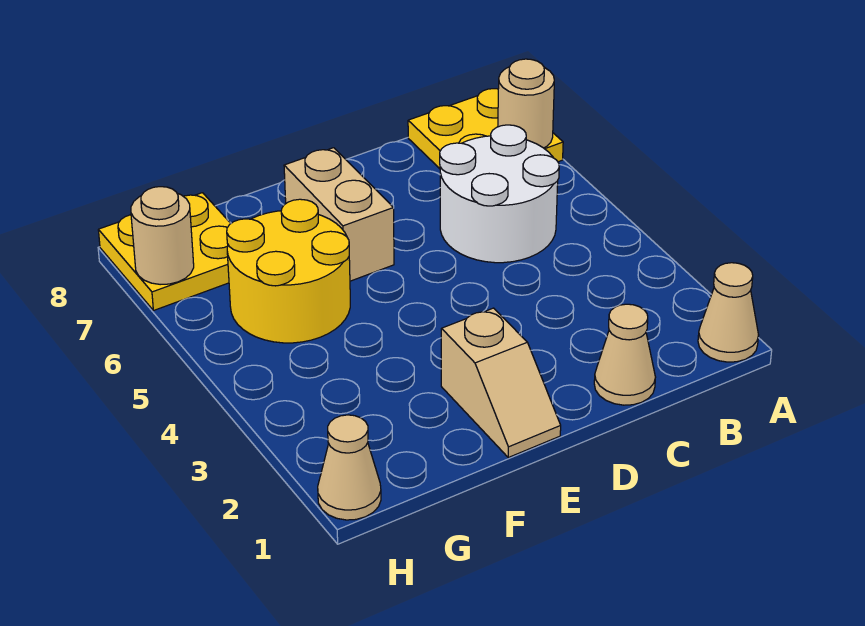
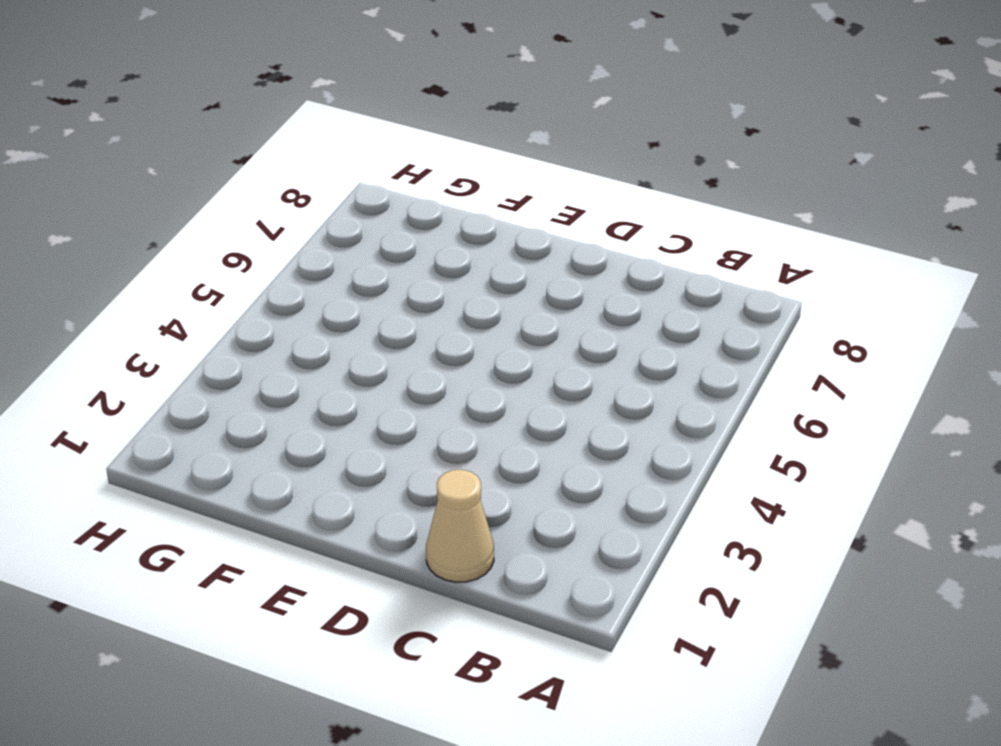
none -> tan 1x1 cone [698,263,758,362]
none -> yellow 2x2 plate [408,89,563,169]

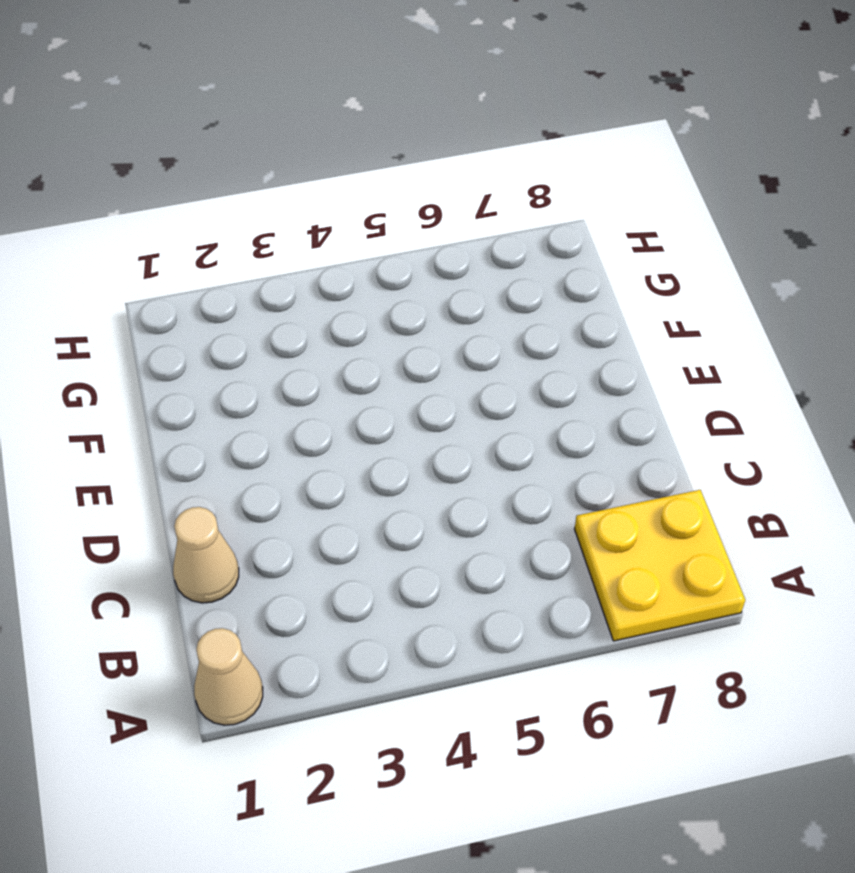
none -> white 2x2 round brick [440,125,559,263]
none -> tan 1x2 slope [441,308,561,457]

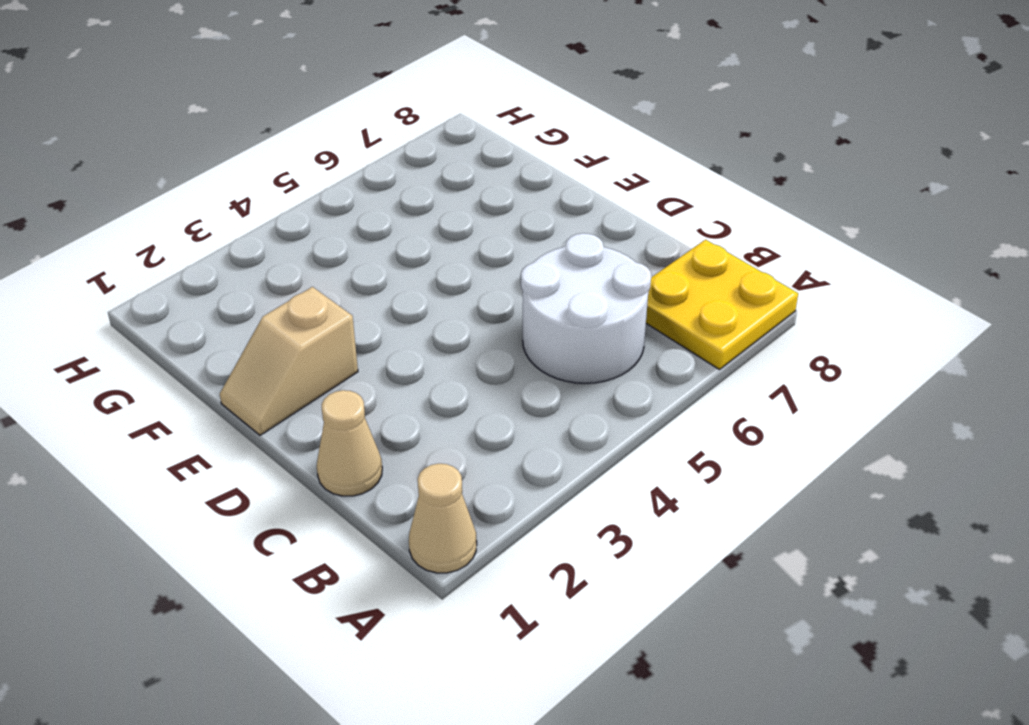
none -> tan 1x2 brick [284,148,394,281]
none -> yellow 2x2 round brick [227,199,350,343]

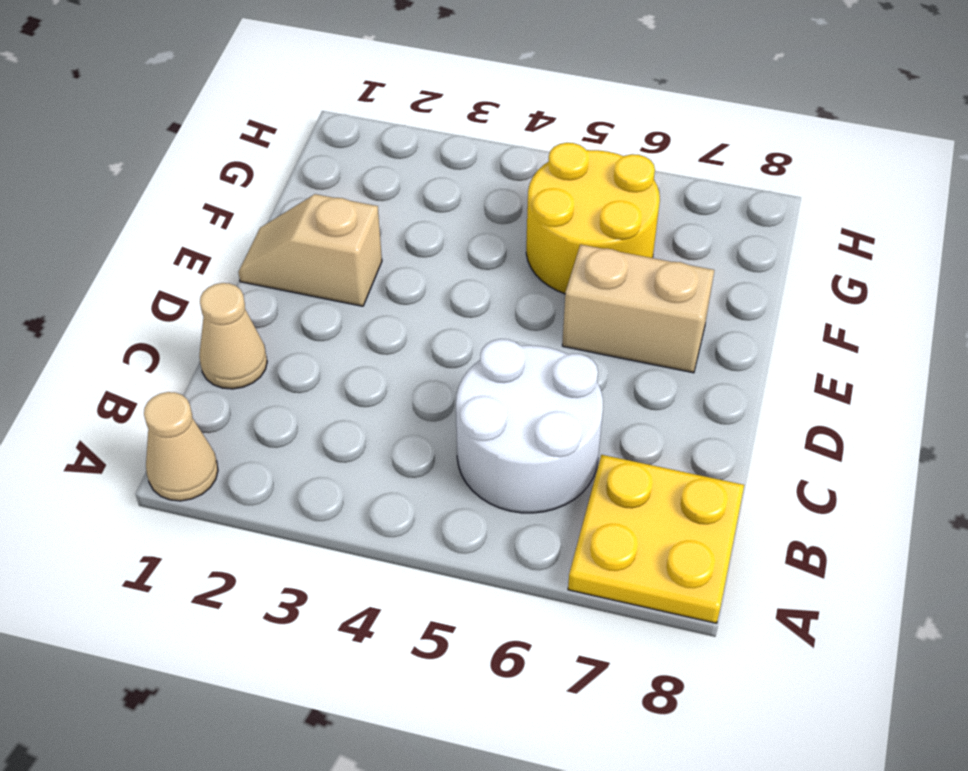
none -> yellow 2x2 plate [98,193,231,311]
none -> tan 1x1 cone [318,415,381,520]

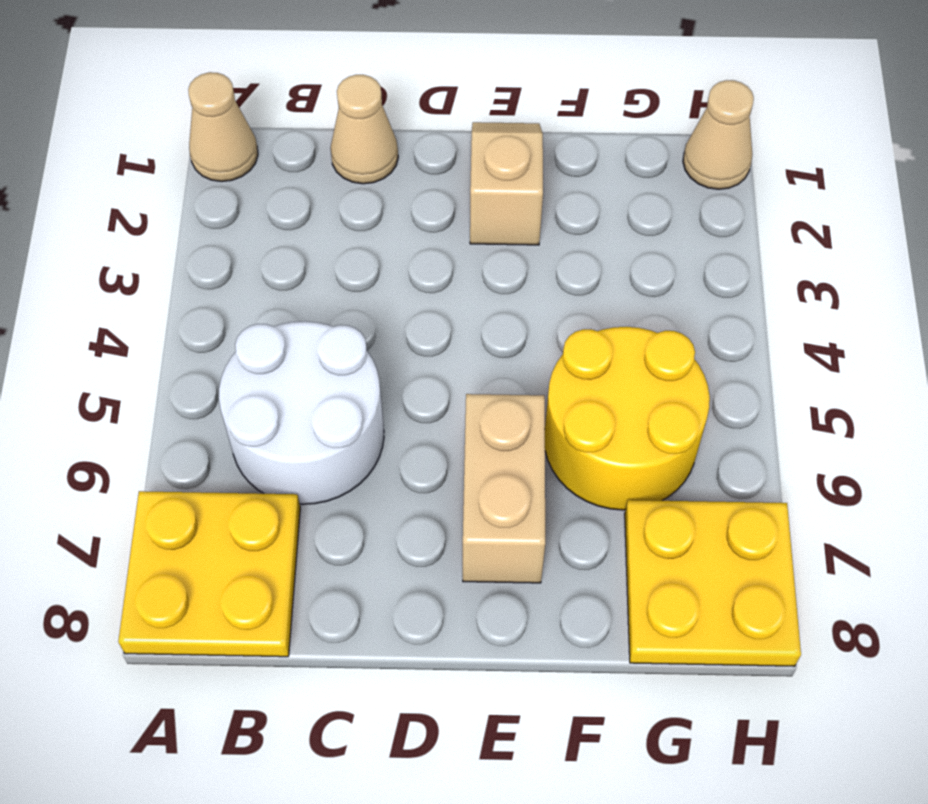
none -> tan 1x1 round brick [498,59,554,148]
none -> tan 1x1 round brick [131,187,194,285]

